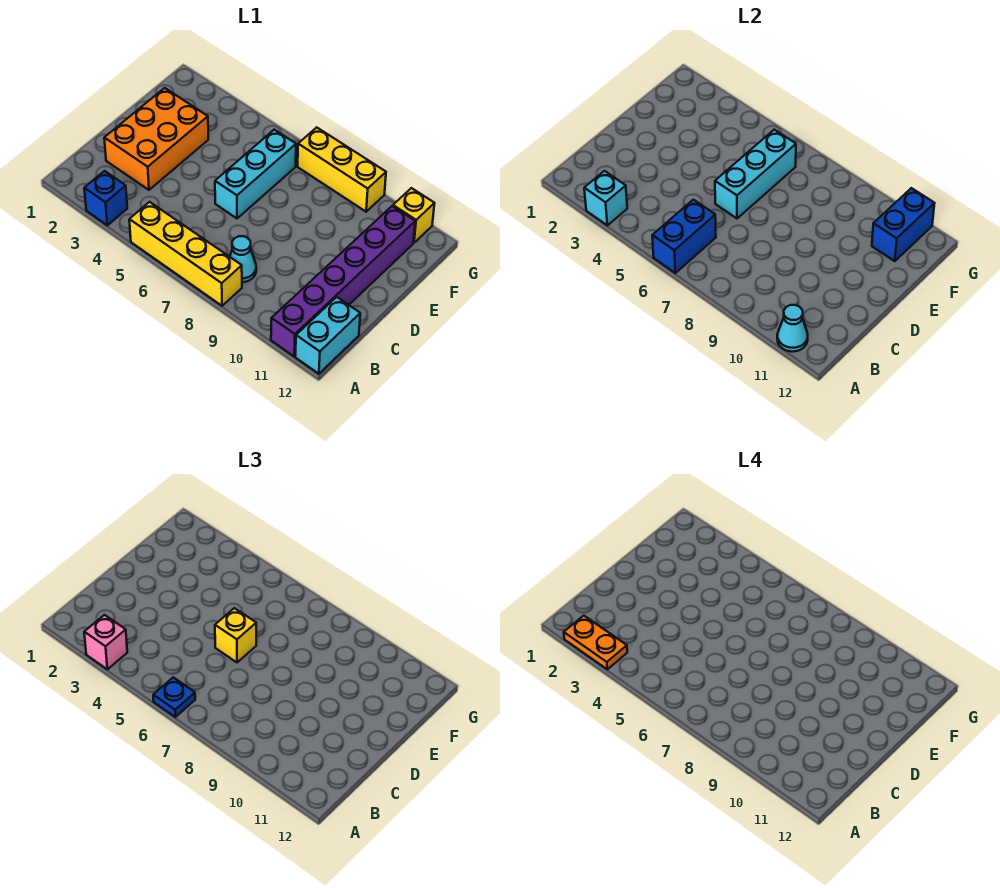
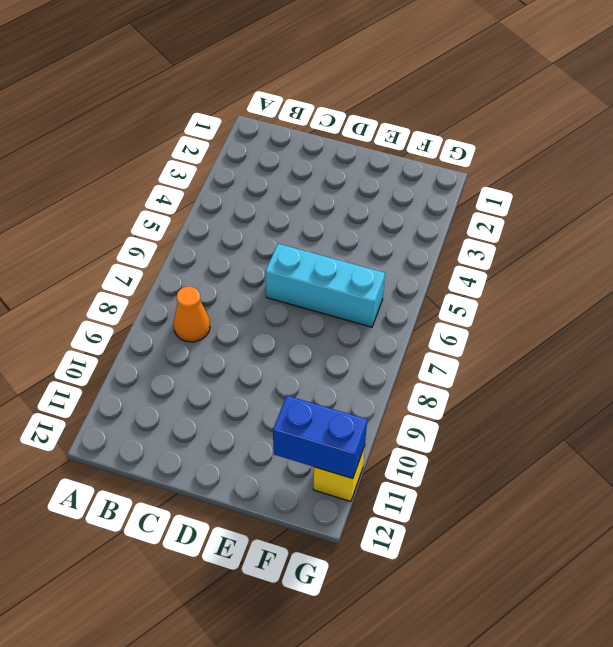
orange 1x1 cone [173,287,210,342] -> cyan 1x1 cone [230,236,256,282]
none -> blue 1x1 brick [84,171,127,225]
none -> yellow 1x4 brick [129,202,242,306]
none -> purple 1x6 brick [271,206,415,356]

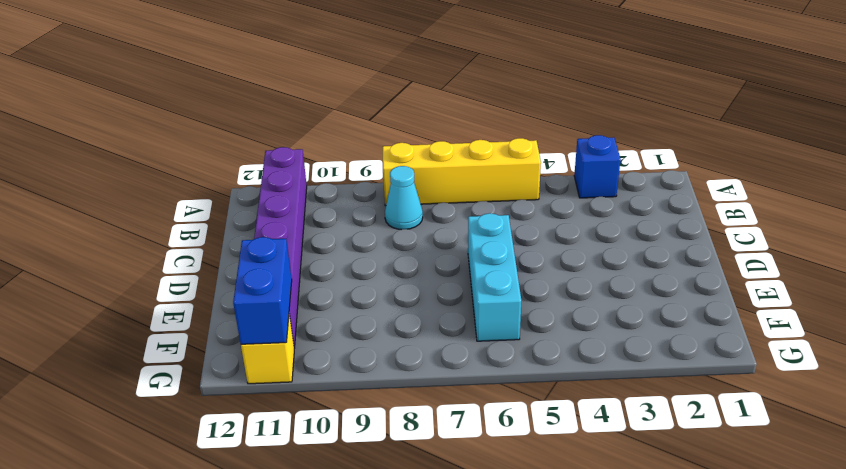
none -> cyan 1x2 brick [295,297,360,374]
none -> orange 2x3 brick [104,88,208,190]
none -> yellow 1x3 brick [298,127,386,212]

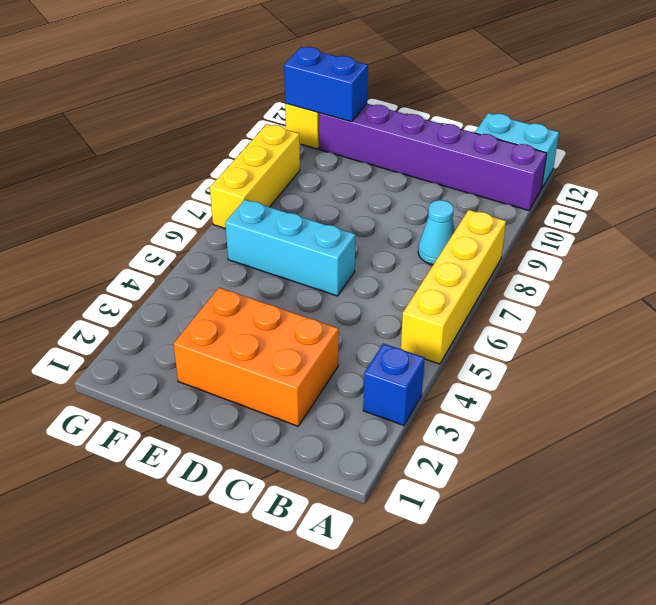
none -> cyan 1x1 brick [584,171,627,225]
none -> blue 1x2 brick [652,200,716,273]
none -> cyan 1x1 cone [777,305,808,352]

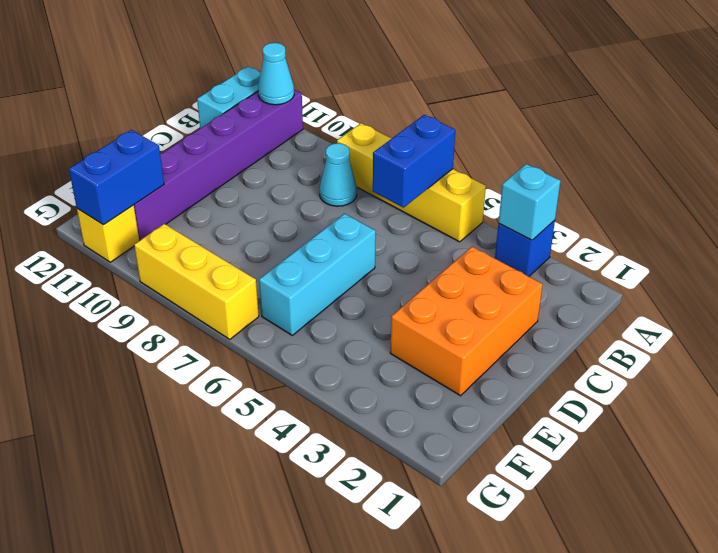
none -> cyan 1x3 brick [715,130,796,218]
none -> pink 1x1 brick [84,615,127,669]
none -> blue 1x1 plate [153,677,195,717]

